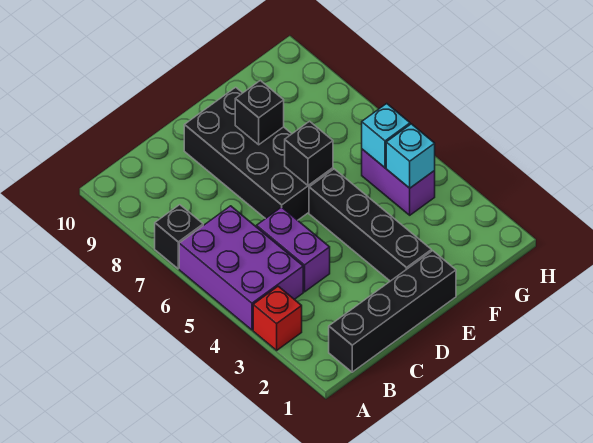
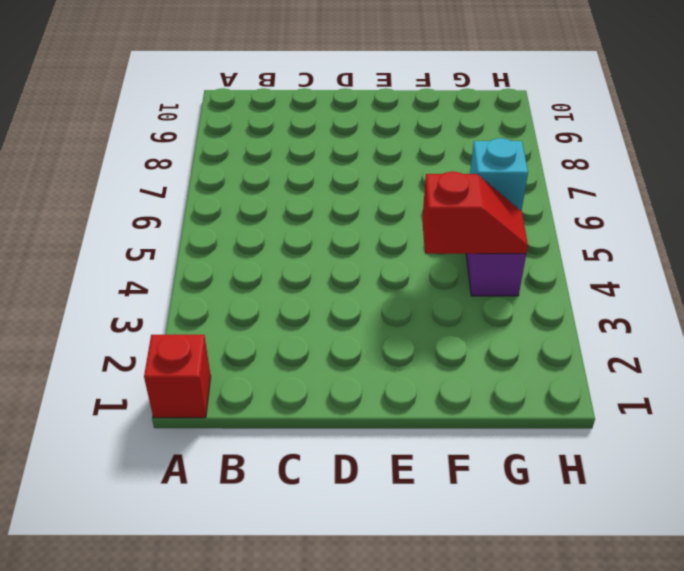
red 1x1 brick [144,334,211,418] -> red 1x1 brick moved to [253,286,302,350]
red 1x2 slope [422,171,528,254] -> cyan 1x1 brick [386,124,435,188]
none -> purple 2x3 brick [179,206,303,330]
none -> black 1x1 brick [155,205,203,269]
none -> black 1x4 brick [329,251,456,372]

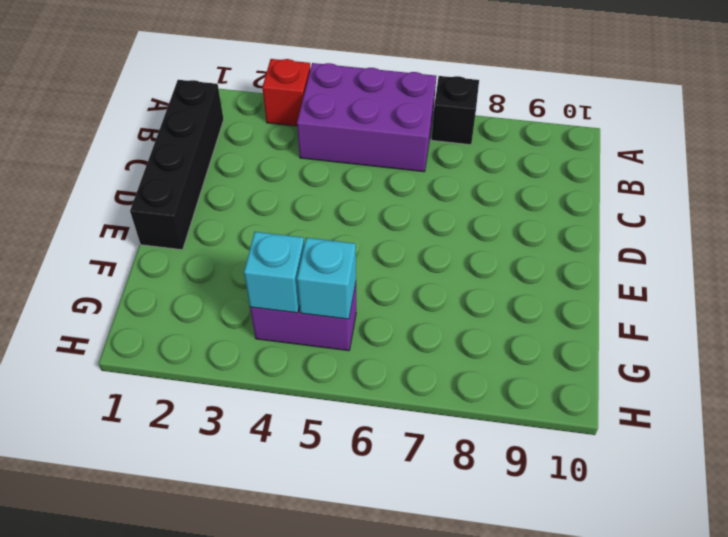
none -> purple 1x2 brick [257,207,330,292]
none -> black 2x4 brick [184,87,333,220]
none -> black 1x4 brick [309,169,431,281]

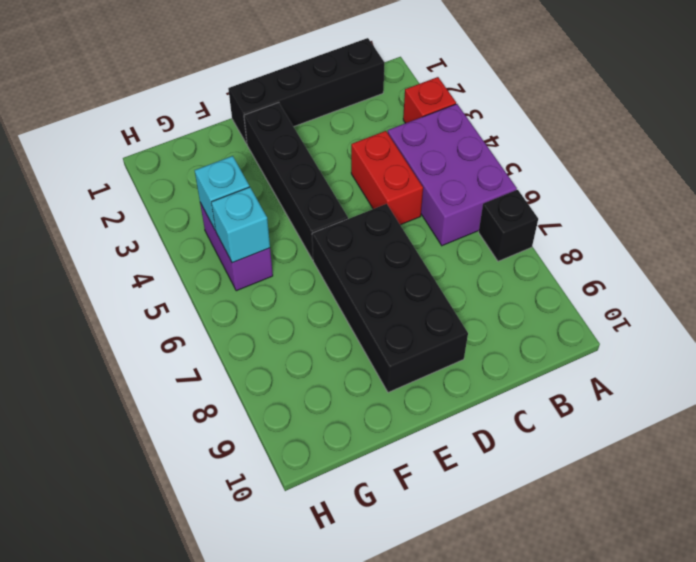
red 1x2 brick [351,131,423,225] -> purple 1x2 brick [257,207,330,292]
none -> black 1x1 brick [285,121,333,185]
none -> black 1x1 brick [235,81,284,145]

